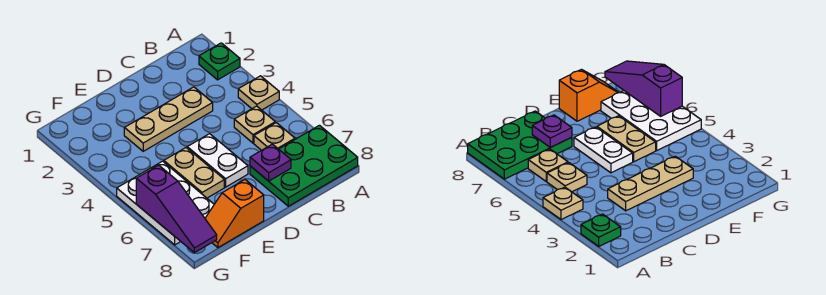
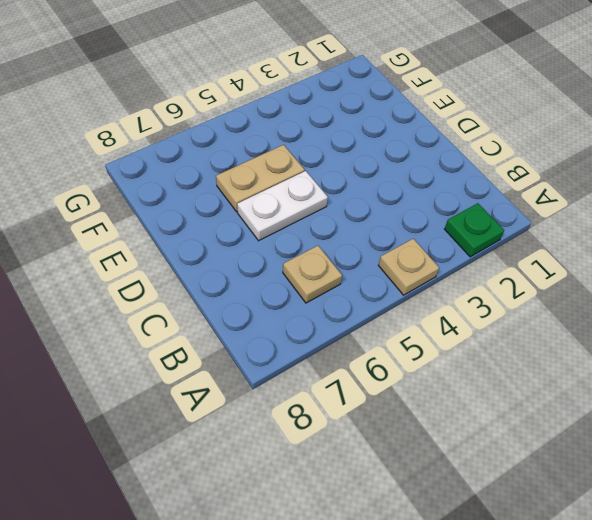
none -> green 2x3 plate [250,125,358,206]
none -> tan 1x1 plate [234,106,275,143]
none -> tan 1x3 plate [124,87,213,151]

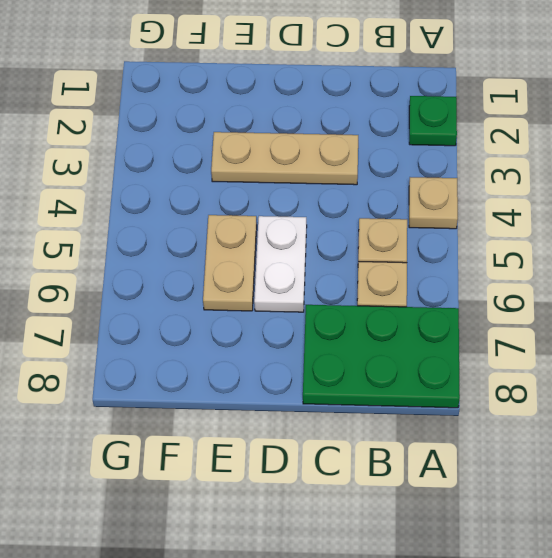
none -> orange 1x2 slope [205,180,264,247]
none -> white 2x3 plate [117,161,214,245]
none -> purple 1x1 plate [250,144,291,181]

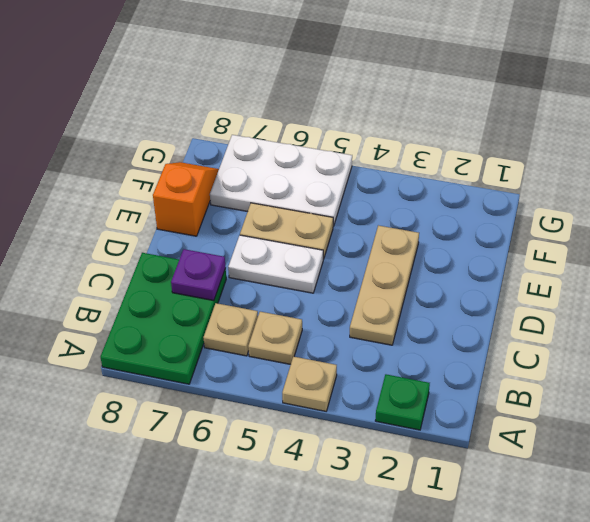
none -> purple 1x3 slope [136,165,217,253]

